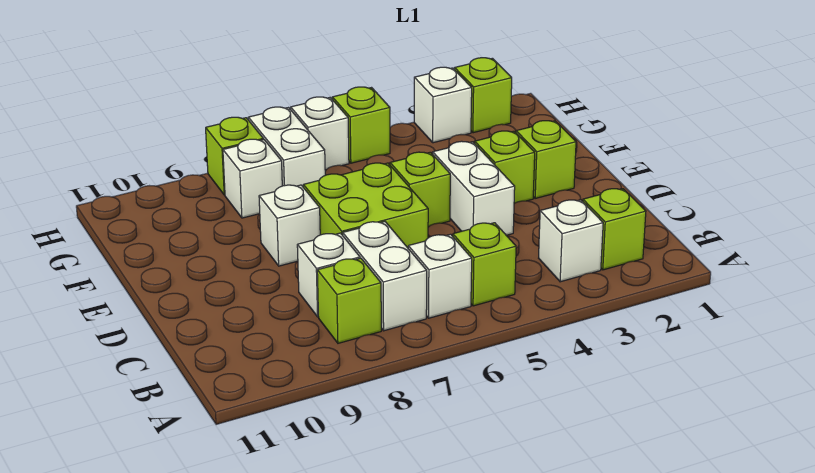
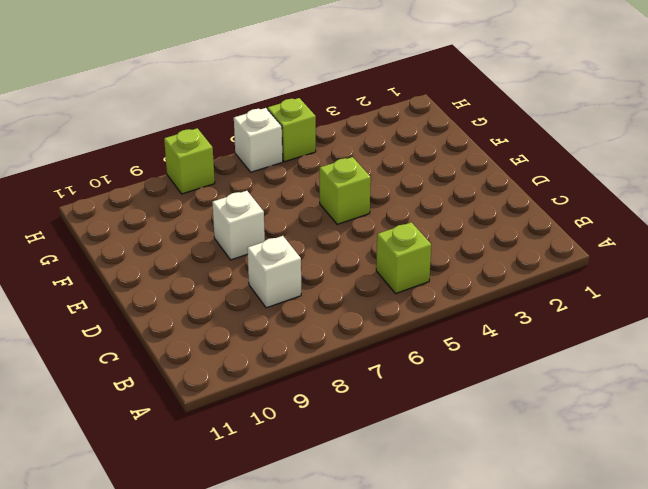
none -> lime 1x1 brick [583,189,646,270]
none -> white 1x1 brick [539,200,603,282]
none -> white 1x1 brick [408,234,472,318]

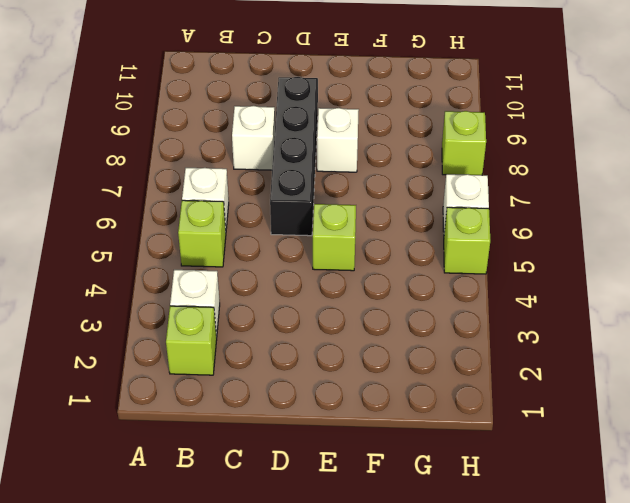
black 1x4 brick [270,77,318,236] -> lime 2x2 brick [303,163,428,248]
none -> white 1x2 brick [343,222,427,331]
none -> lime 1x1 brick [317,258,381,343]
none -> white 1x2 brick [433,141,515,235]

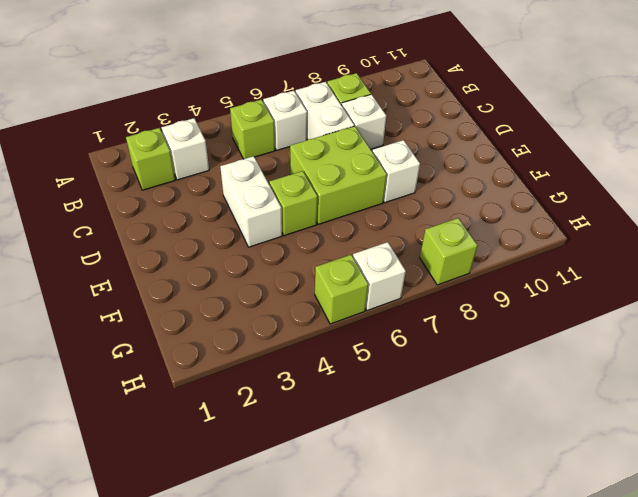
none -> lime 1x1 brick [516,121,576,198]
none -> lime 1x1 brick [475,131,535,203]
none -> white 1x2 brick [248,107,325,186]

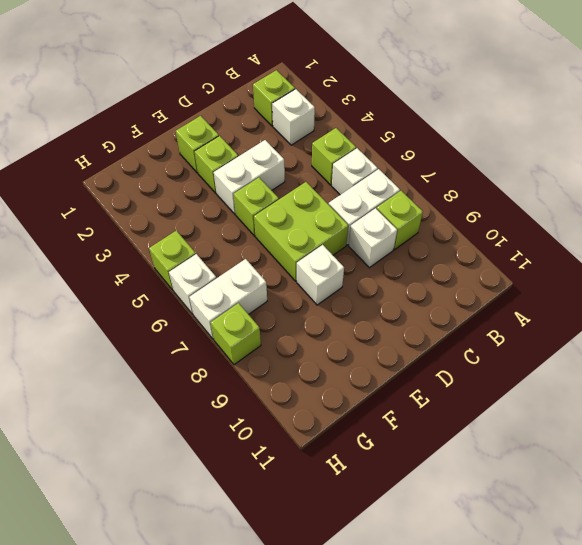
none -> white 1x1 brick [223,139,282,218]
none -> lime 1x1 brick [455,58,512,133]
none -> white 1x1 brick [414,67,472,143]

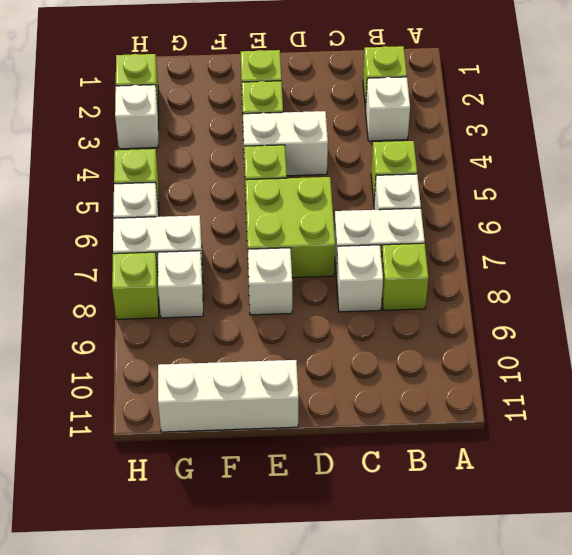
white 1x3 brick [158,360,299,432] -> none

